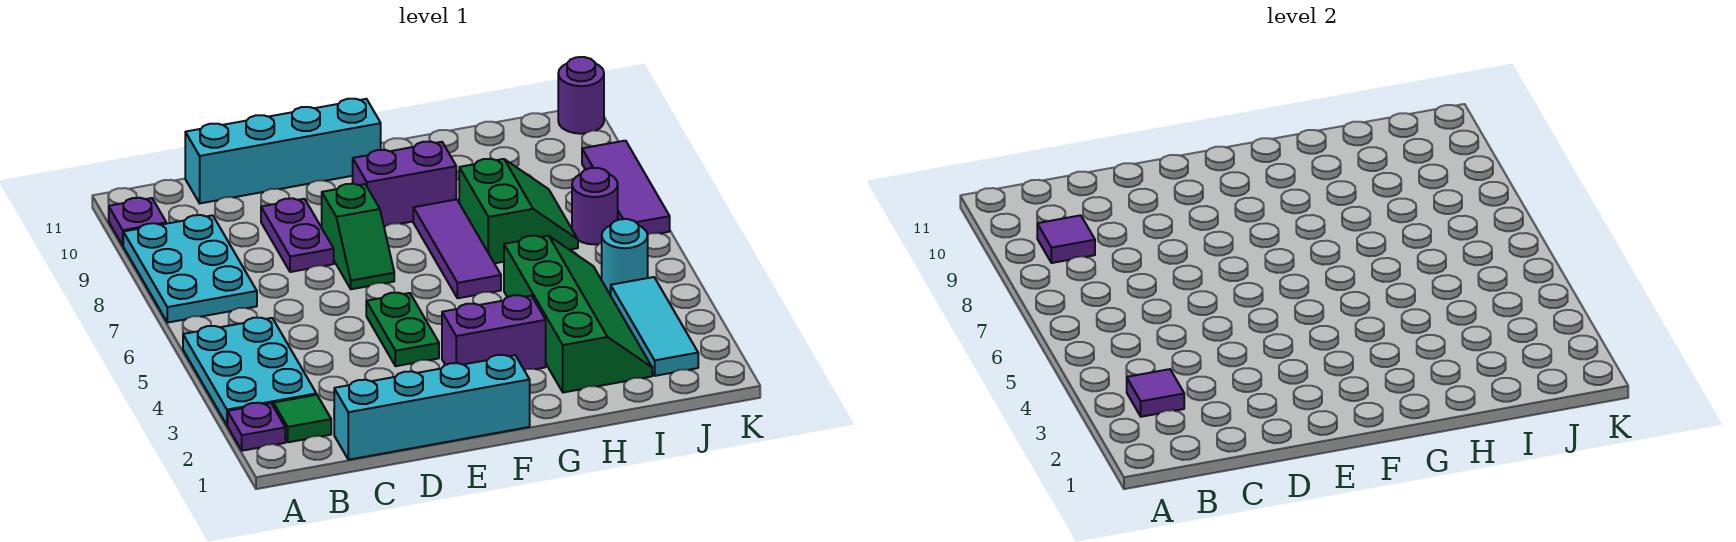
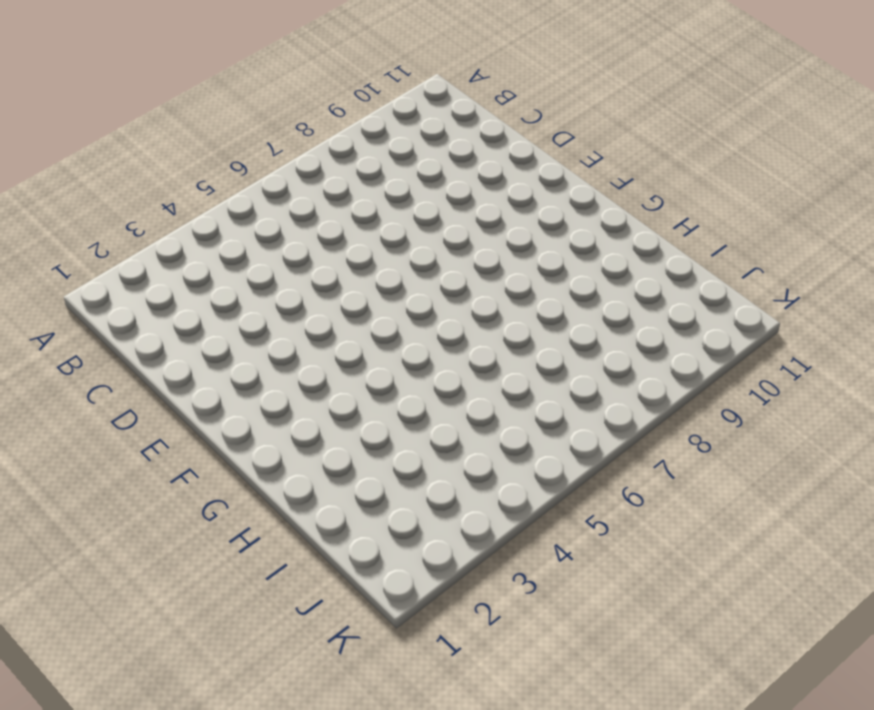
none -> purple 1x1 plate [228,403,285,451]
none -> cyan 2x3 plate [183,318,316,425]
none -> cyan 2x3 plate [123,215,257,323]

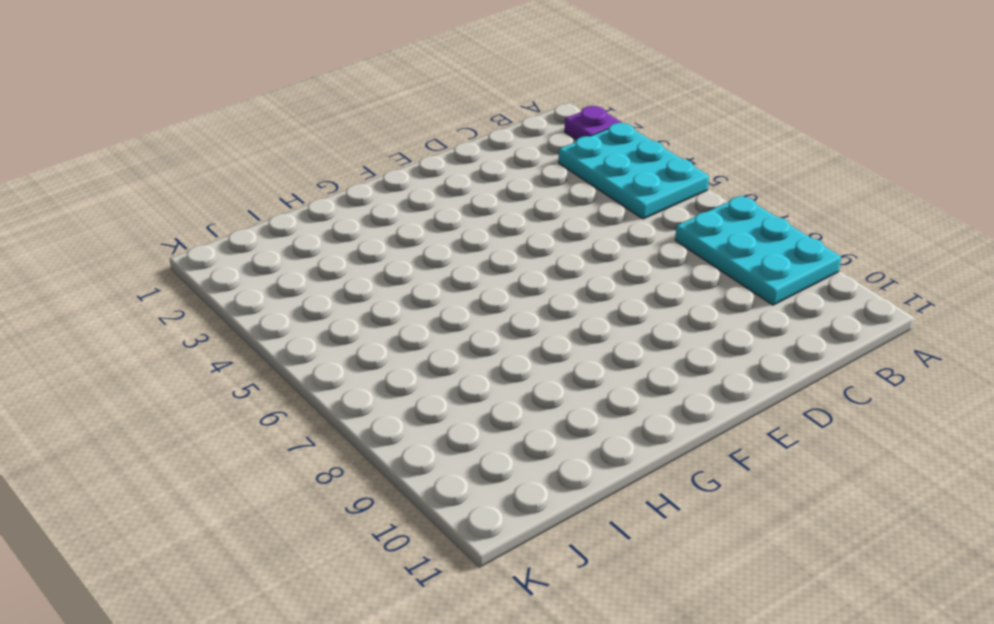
none -> purple 1x1 plate [109,198,166,245]
none -> green 1x1 tile [273,395,331,442]
none -> cyan 1x4 brick [334,355,530,460]

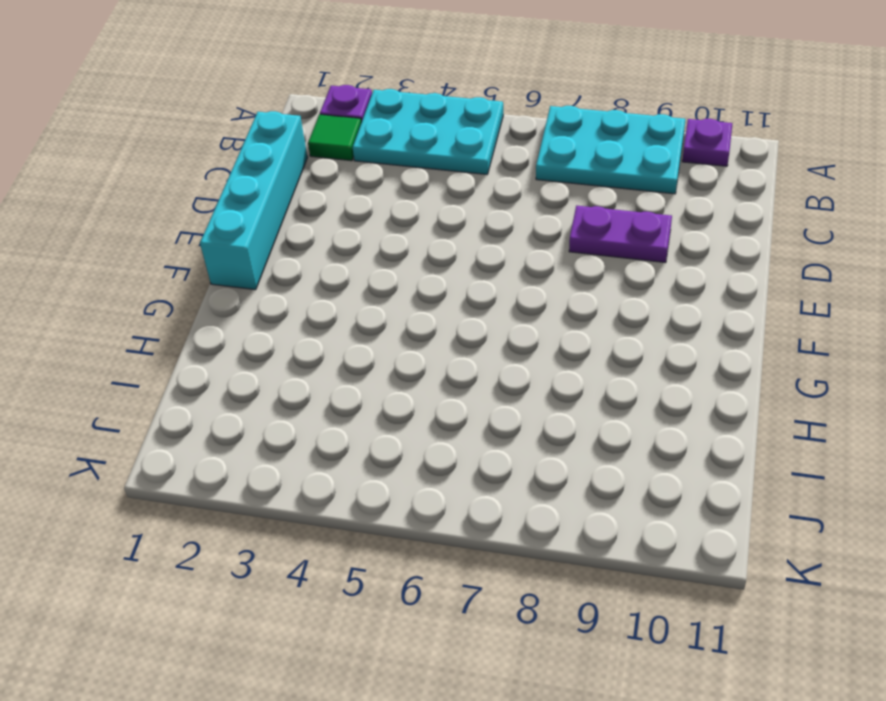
none -> cyan 1x4 brick [185,99,381,203]
none -> green 1x2 plate [366,293,439,366]
none -> green 1x2 slope [322,184,394,289]

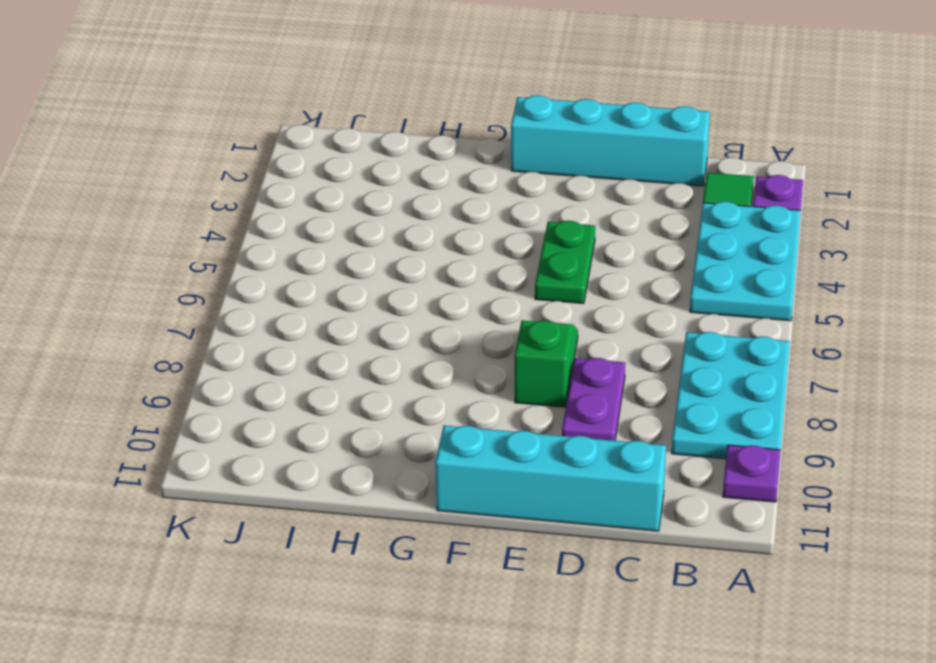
none -> purple 1x2 brick [442,295,546,370]
none -> purple 1x2 brick [353,142,456,227]
none -> purple 1x3 tile [413,199,501,298]

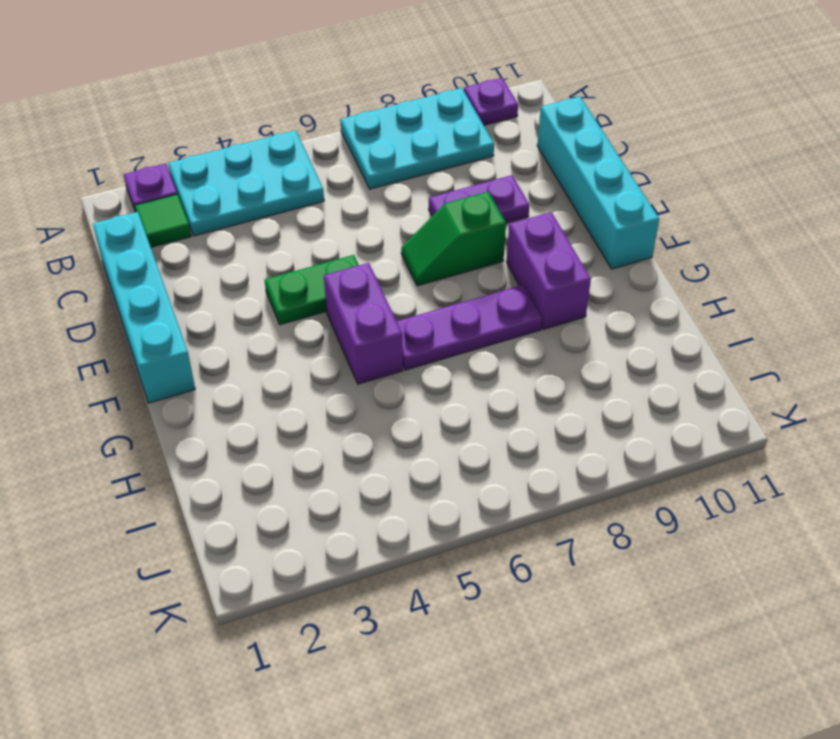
purple 1x2 brick [324,263,403,384] -> purple 1x2 brick moved to [442,295,546,370]
purple 1x3 plate [397,285,542,370] -> purple 1x3 tile [413,199,501,298]
none -> green 2x4 slope [504,236,652,392]
none -> green 2x2 slope [459,159,578,263]
none -> cyan 1x3 tile [611,277,698,376]

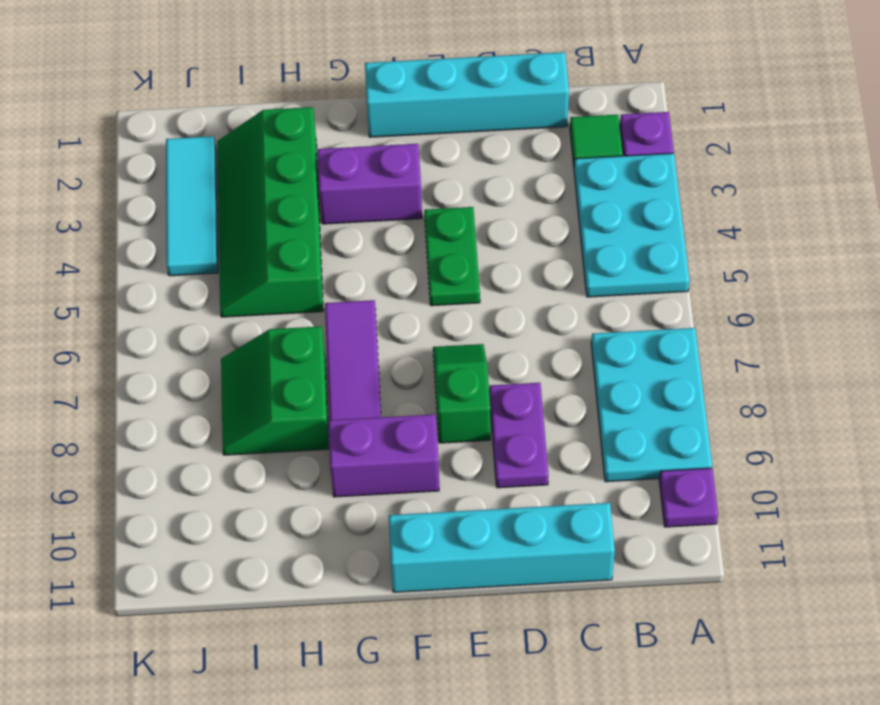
none -> cyan 1x1 round brick [602,219,648,293]
none -> purple 1x1 round brick [572,168,618,245]
none -> purple 1x3 tile [582,141,670,235]

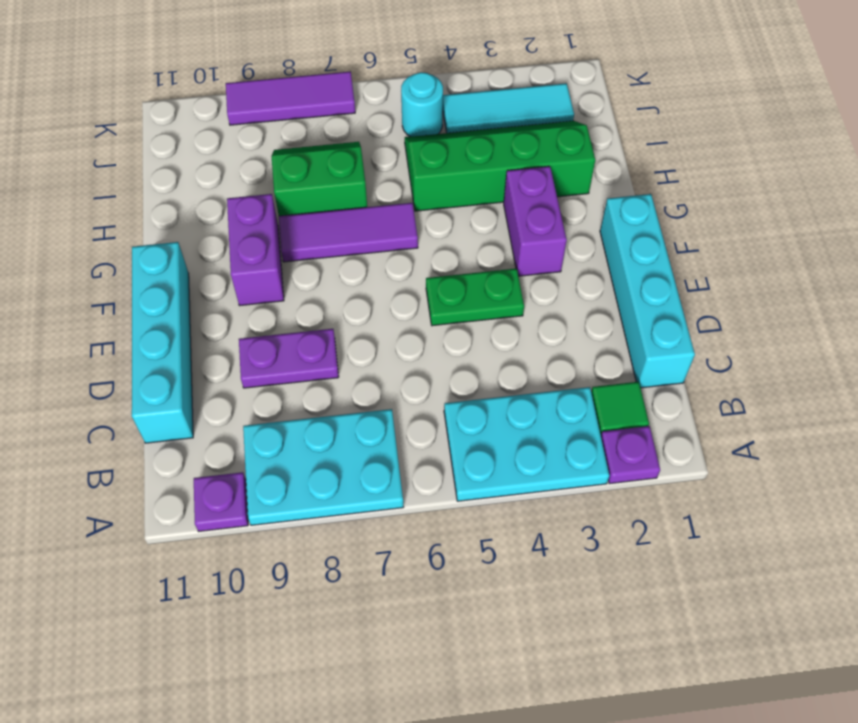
none -> green 1x2 slope [322,184,394,289]
none -> purple 1x1 round brick [572,168,618,245]
none -> purple 1x1 round brick [558,57,604,134]

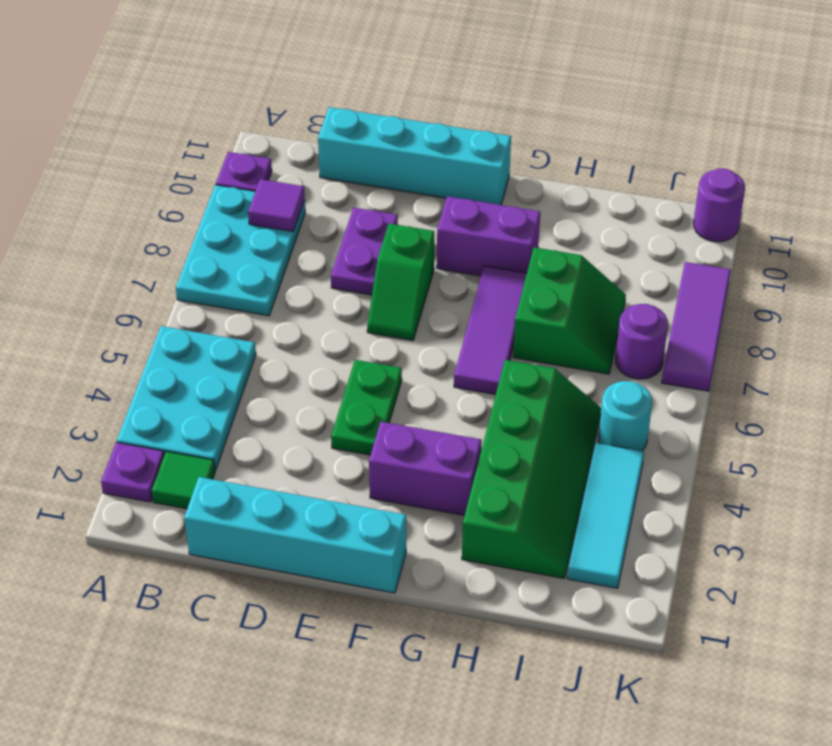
none -> purple 1x1 tile [1127,369,1184,417]

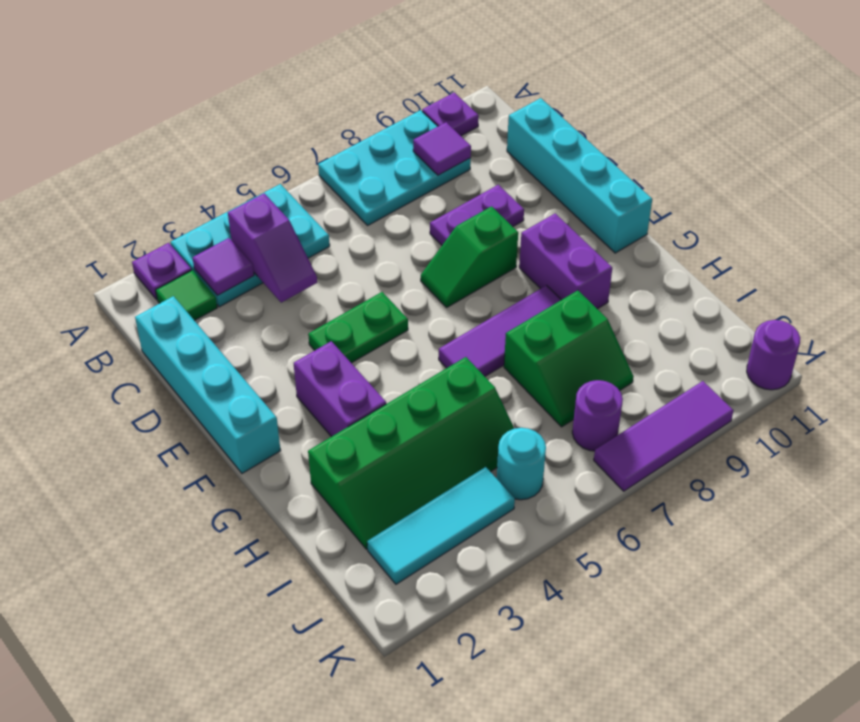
purple 1x2 slope [228,193,317,303] -> none

